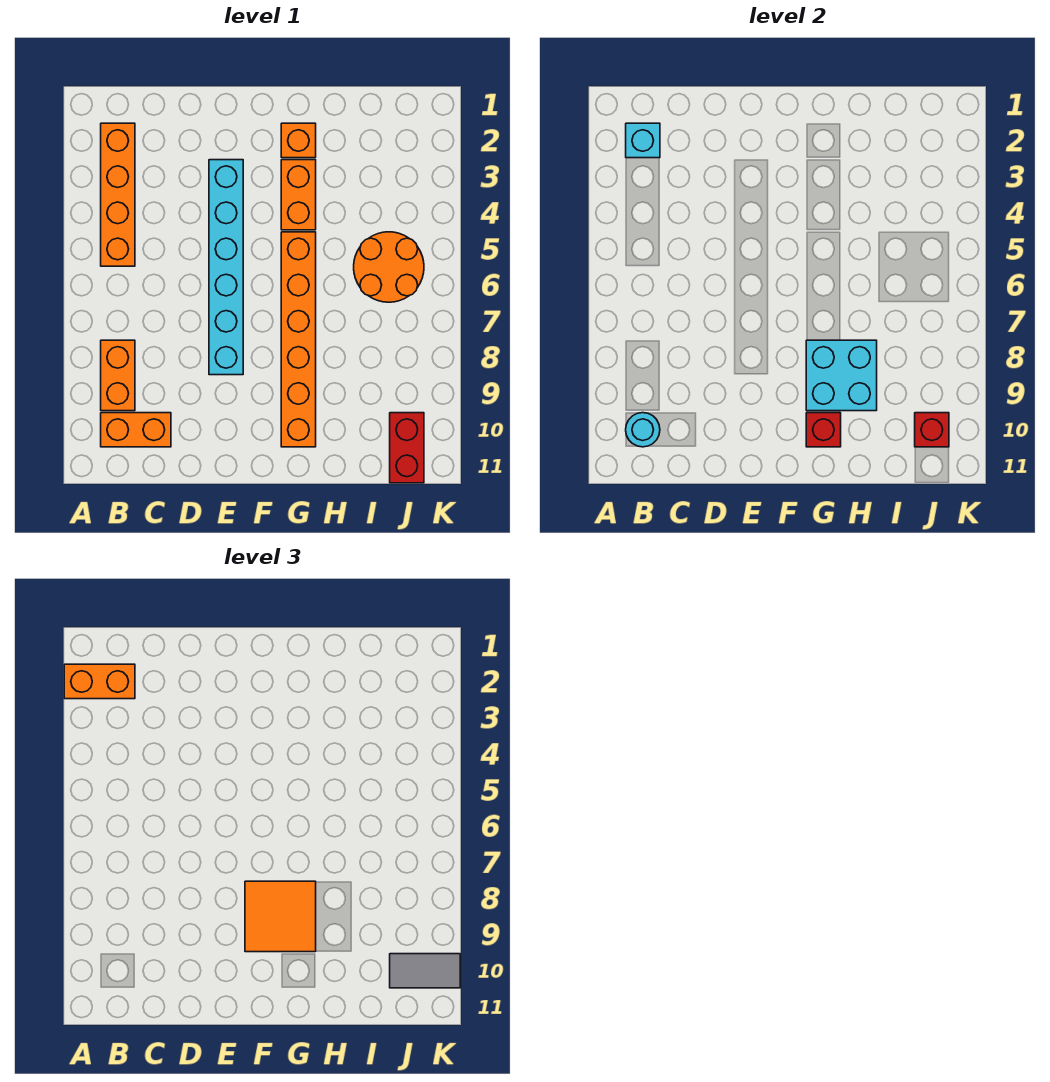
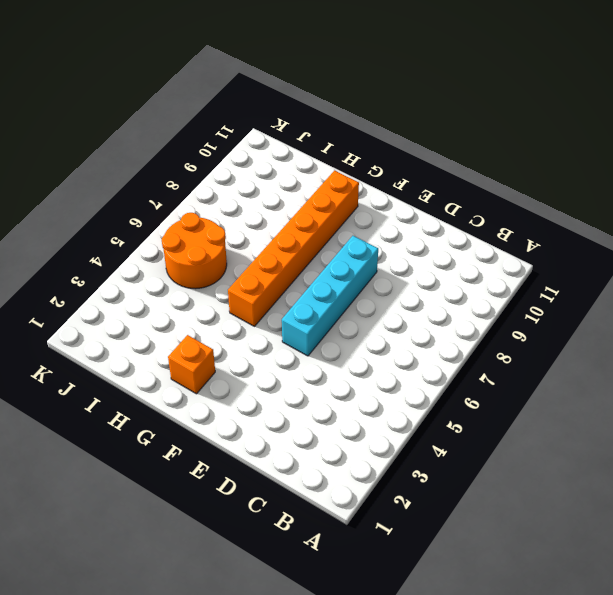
cyan 1x4 brick [282,236,378,356] -> cyan 1x6 brick [209,160,243,375]
none -> orange 1x4 brick [101,123,135,266]
none -> orange 1x2 brick [101,340,135,411]
none -> orange 1x2 brick [101,413,171,447]

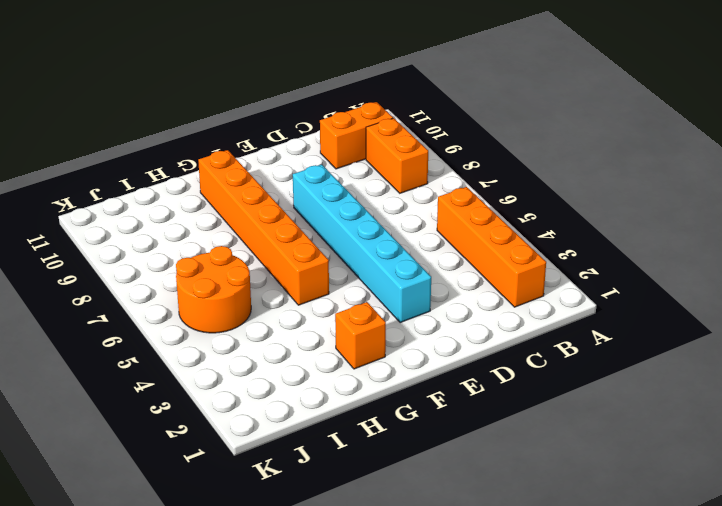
none -> orange 1x2 brick [281,160,316,230]
none -> red 1x2 brick [390,413,424,483]
none -> cyan 1x1 brick [626,123,660,158]

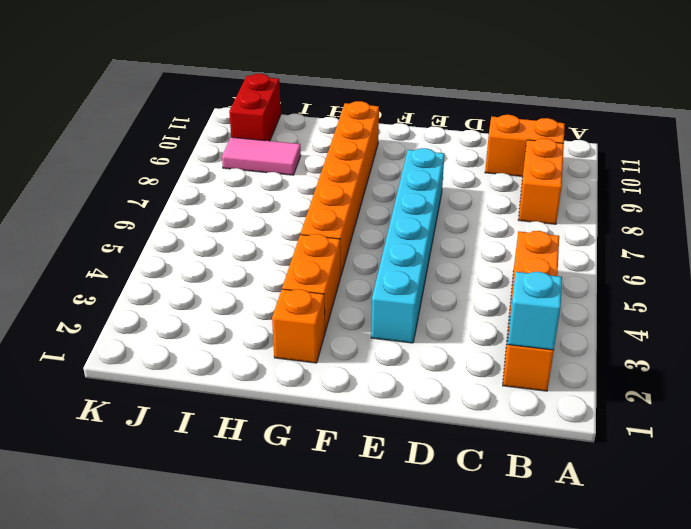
pink 1x2 tile [222,137,301,175] -> none
none -> orange 2x2 round brick [354,232,424,302]
none -> cyan 1x1 round brick [626,413,660,447]
none -> cyan 2x2 brick [806,340,877,411]

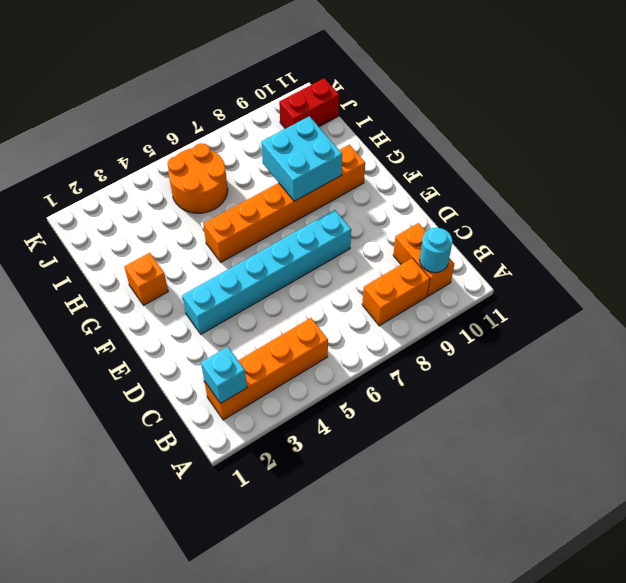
none -> orange 1x2 brick [281,160,316,230]
none -> red 1x1 brick [806,413,841,447]
none -> red 1x1 brick [915,413,949,447]

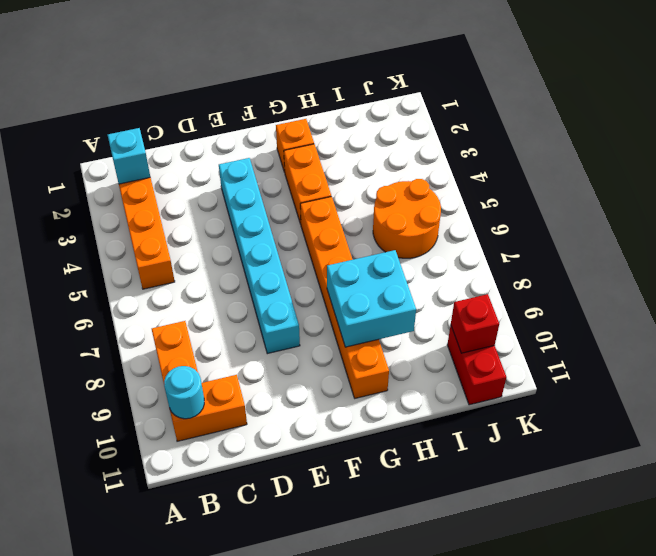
none -> red 1x1 brick [806,413,841,447]
none -> orange 1x2 brick [64,664,135,699]
none -> orange 2x2 tile [245,881,316,952]

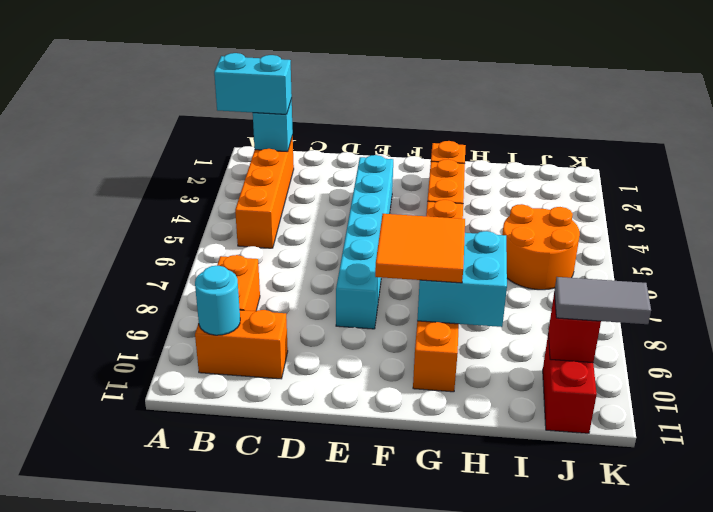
cyan 1x2 brick [214,53,292,114] -> orange 1x2 brick [64,664,135,699]
none -> red 1x1 brick [806,413,841,447]

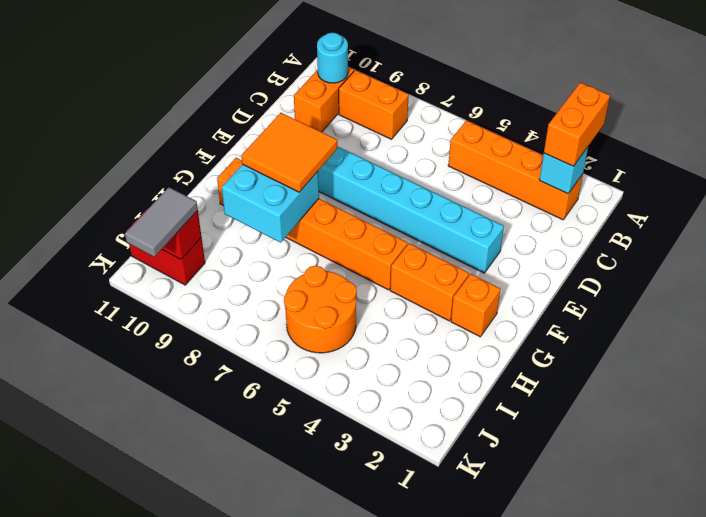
none -> red 1x1 brick [806,413,841,447]

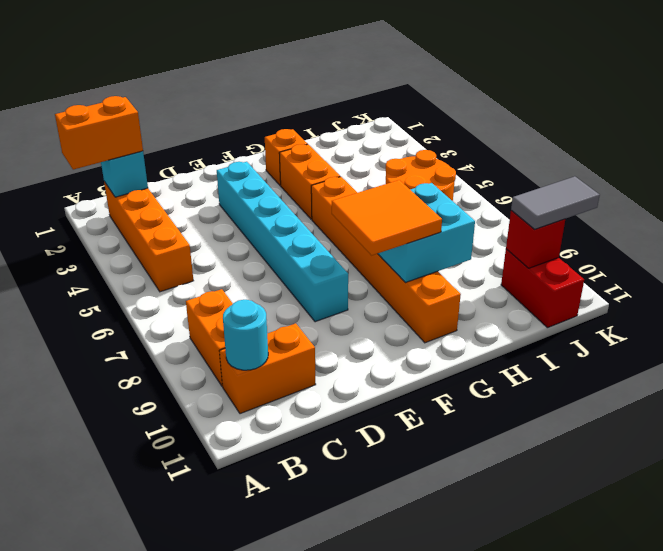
none -> red 1x1 brick [806,413,841,447]

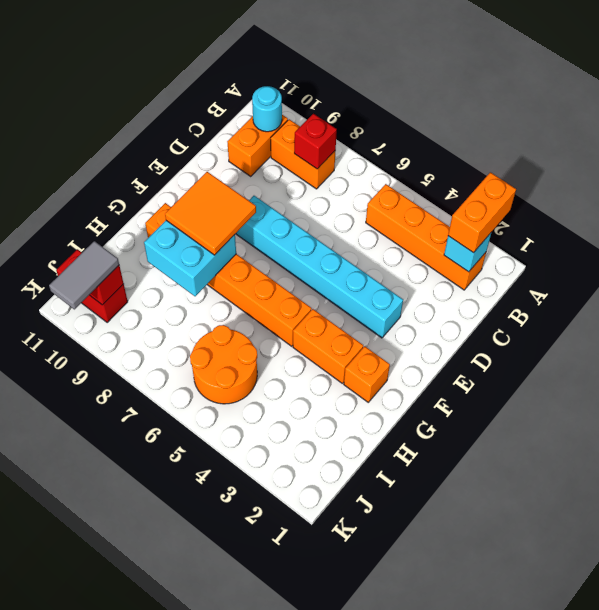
red 1x1 brick [294,114,337,169] -> red 1x1 brick moved to [806,413,841,447]

